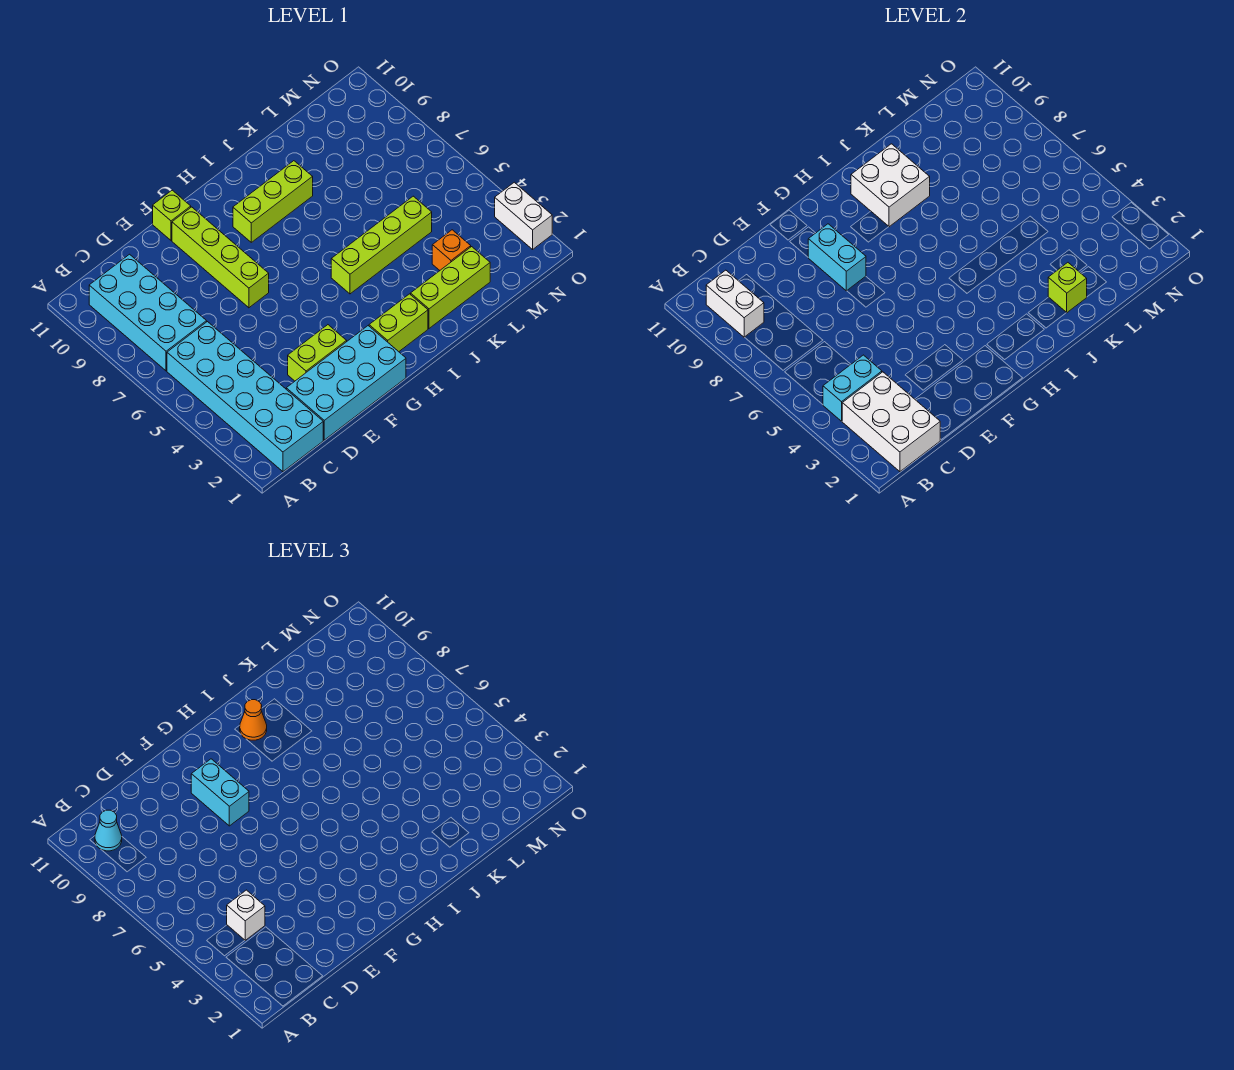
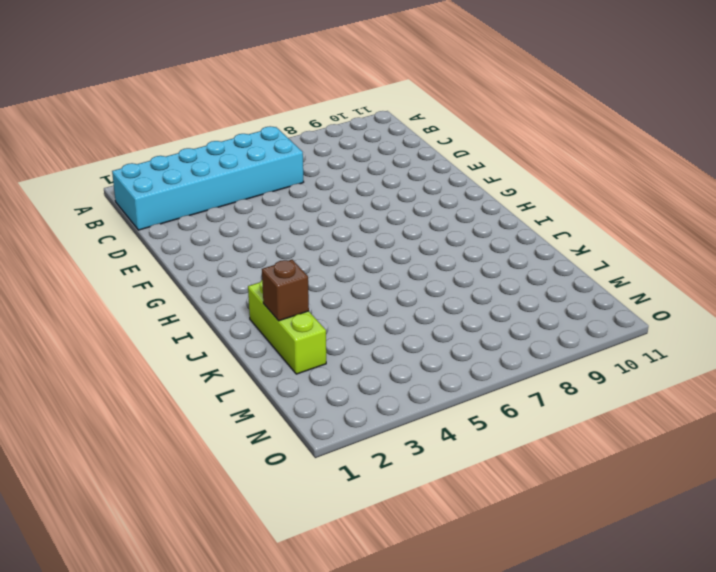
brown 1x1 brick [262,260,309,321] -> lime 1x1 brick [1048,263,1087,313]
none -> cyan 2x4 brick [89,254,207,371]
none -> cyan 2x4 brick [286,326,406,440]
none -> lime 1x2 brick [288,325,347,381]

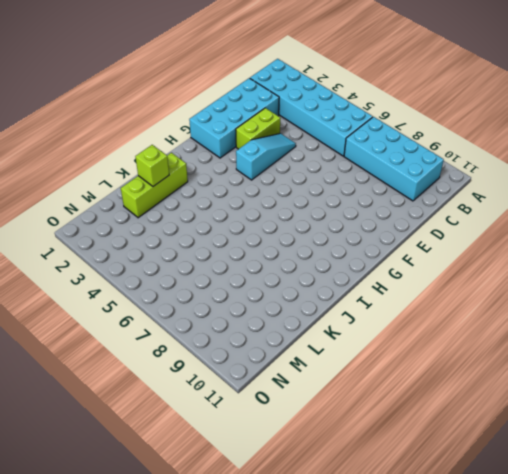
cyan 1x3 slope [236,133,296,180] -> none
none -> lime 1x4 brick [172,207,269,308]
none -> lime 1x1 brick [153,190,191,240]
none -> lime 1x2 brick [369,294,428,352]

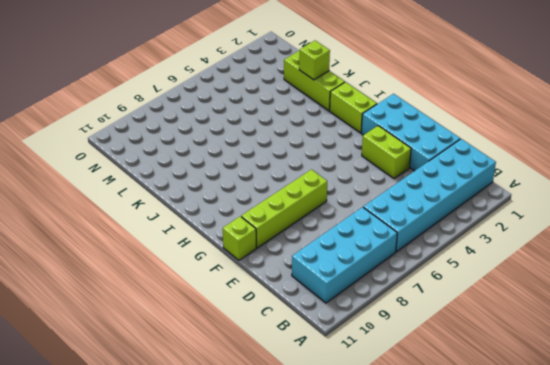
none -> lime 1x3 brick [233,161,313,242]
none -> lime 1x4 brick [331,196,432,294]
none -> orange 1x1 brick [432,230,471,270]

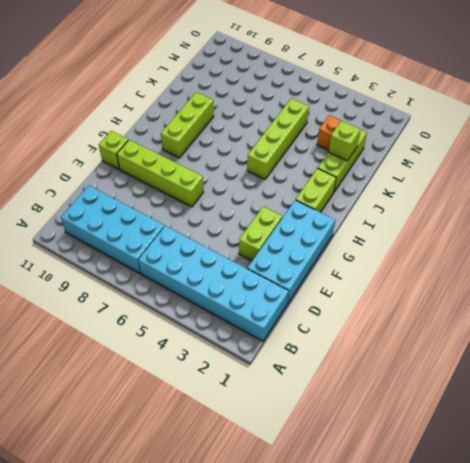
none -> white 1x2 brick [495,182,552,249]
none -> white 2x3 brick [842,372,940,472]
none -> cyan 1x2 brick [823,355,882,421]

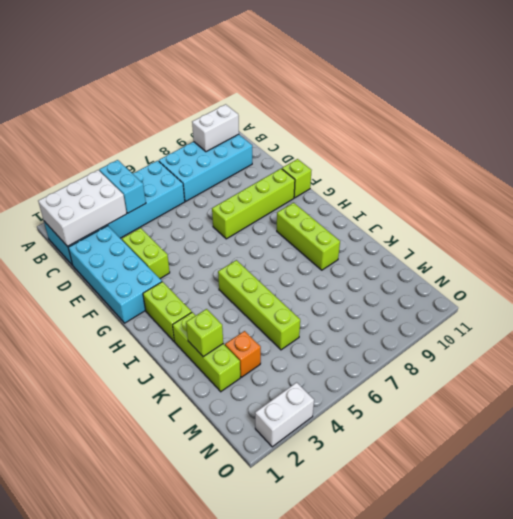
none -> cyan 1x2 brick [808,224,866,291]
none -> white 2x2 brick [851,144,930,227]
none -> cyan 1x1 cone [95,810,122,851]

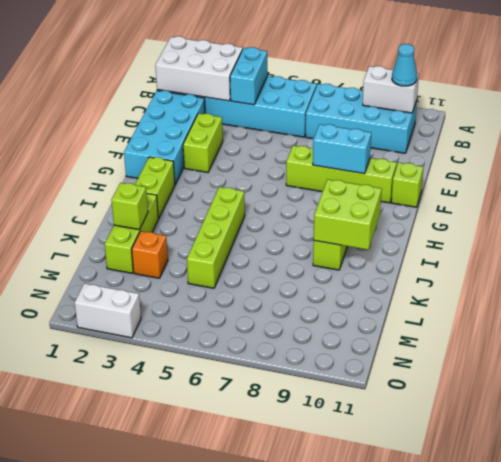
lime 2x2 brick [314,179,382,250] -> white 2x2 brick [851,144,930,227]
none -> white 1x1 brick [227,890,265,940]
none -> cyan 1x2 brick [191,759,249,826]
none -> orange 1x1 cone [240,700,267,740]

